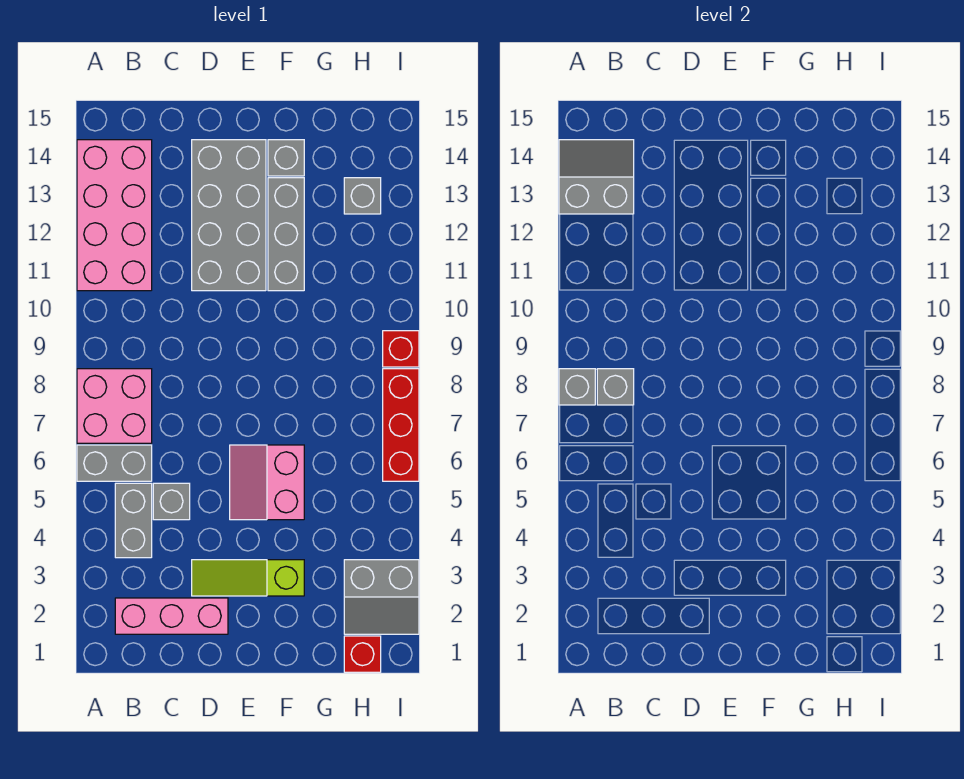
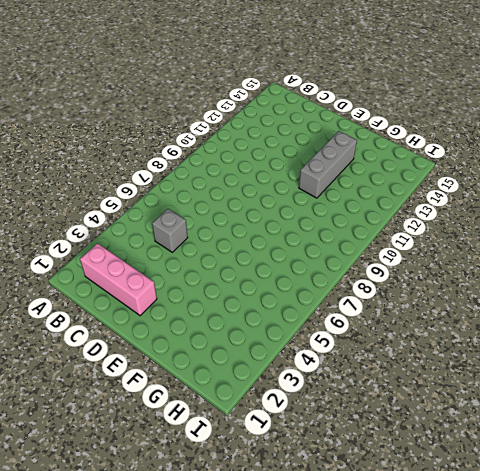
none -> grey 1x2 brick [77,445,152,481]
none -> pink 2x2 brick [77,369,152,443]
none -> pink 2x4 brick [77,140,152,291]

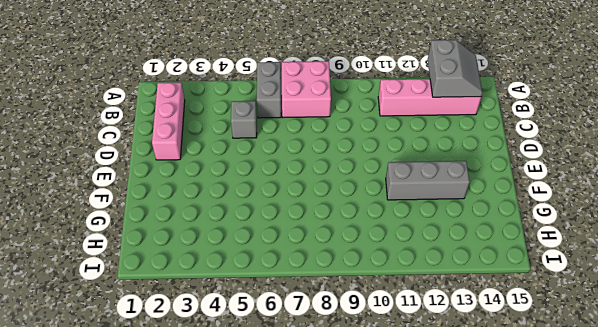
pink 1x4 brick [378,79,481,116] -> pink 2x4 brick [77,140,152,291]
none -> grey 1x2 brick [115,483,152,558]
none -> lime 1x3 slope [192,560,304,596]
none -> grey 2x4 brick [192,140,266,291]

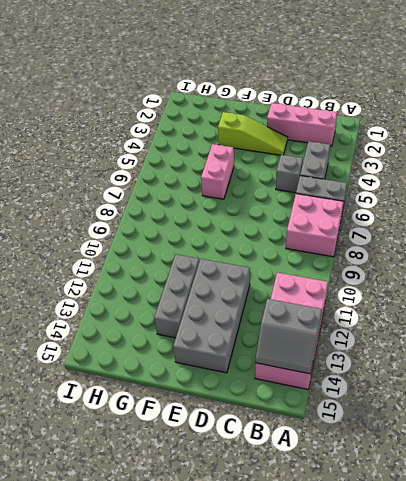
pink 1x2 brick [201,144,234,199] -> pink 2x2 slope [230,445,304,520]
none -> grey 1x1 brick [268,140,304,176]
none -> red 1x1 brick [344,636,381,672]
none -> grey 2x2 slope [344,560,419,634]

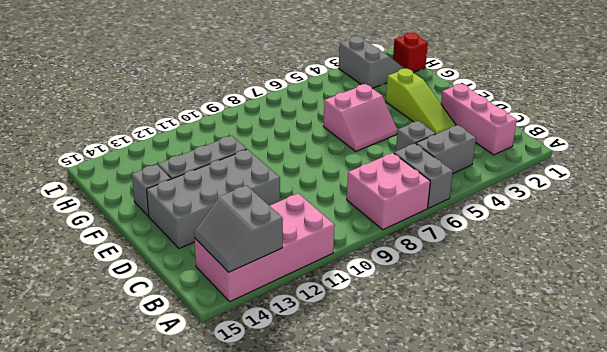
none -> grey 1x1 brick [344,178,381,214]
none -> red 1x3 brick [383,369,419,481]
none -> red 1x1 brick [383,331,419,367]

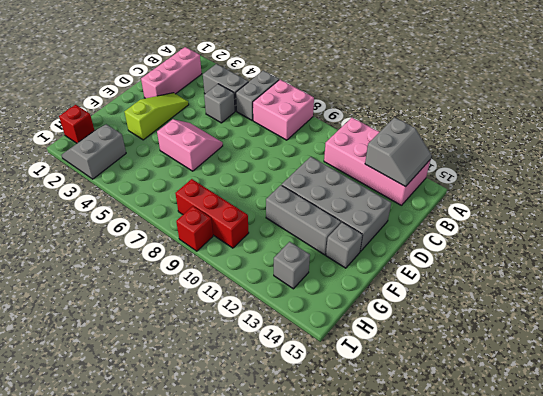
red 1x3 brick [175,179,249,248] -> red 1x3 brick moved to [383,369,419,481]
none -> grey 1x1 brick [559,369,595,405]
none -> grey 1x1 brick [597,369,634,405]

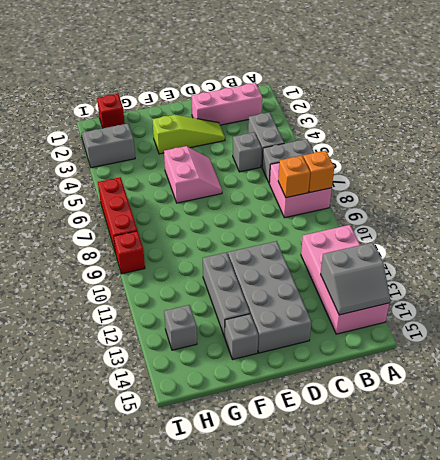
orange 1x1 brick [303,151,334,192] -> grey 1x1 brick [559,369,595,405]
orange 1x1 brick [278,156,310,198] -> grey 1x1 brick [597,369,634,405]

